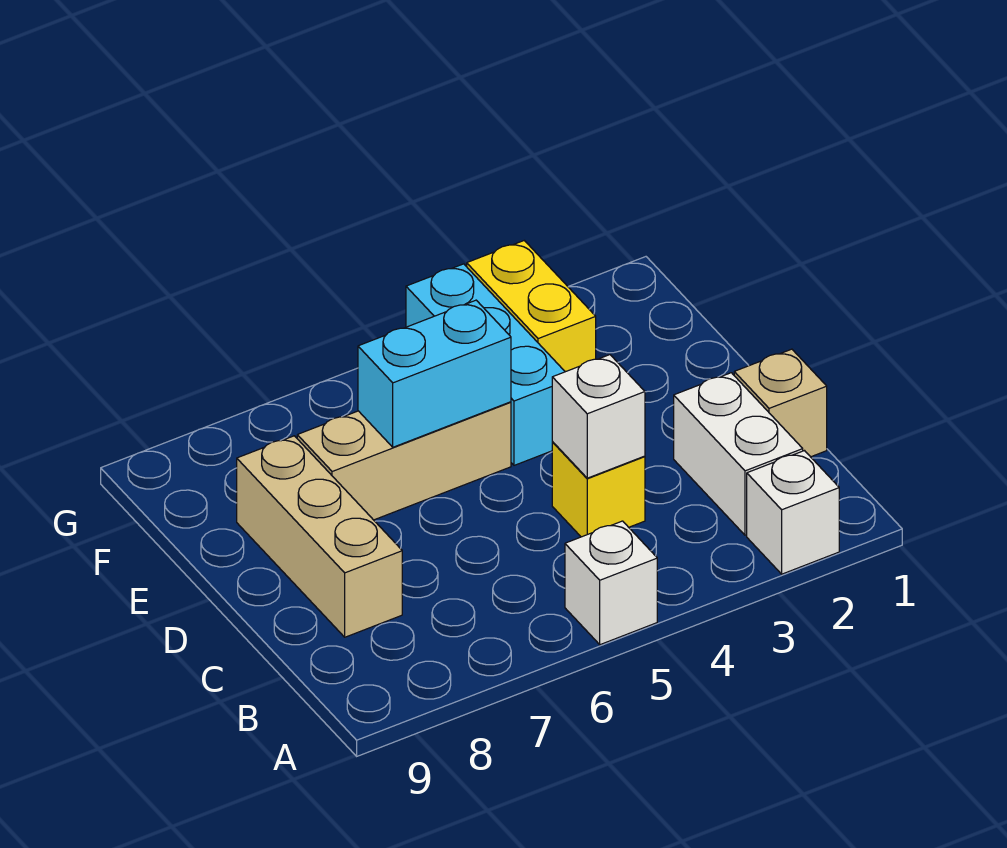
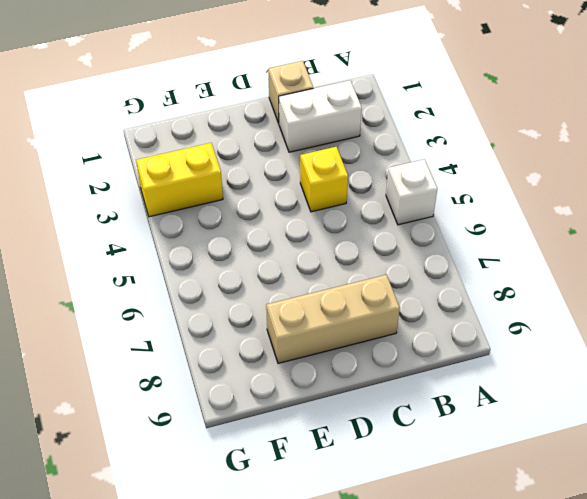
none -> white 1x1 brick [747,451,839,574]
none -> cyan 1x3 brick [406,264,565,465]

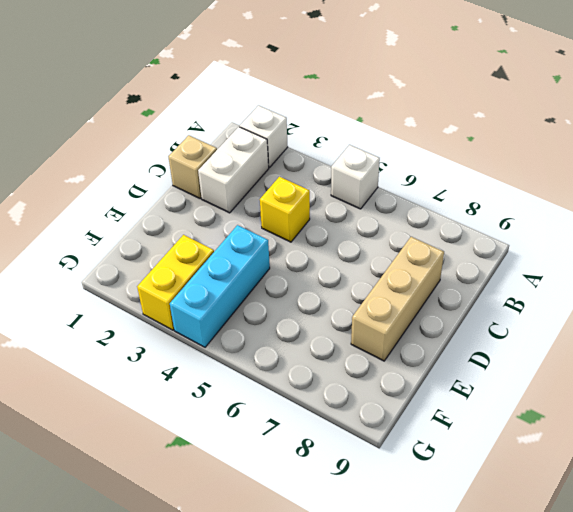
none -> tan 1x3 brick [297,402,511,520]
none -> white 1x1 brick [552,355,645,478]

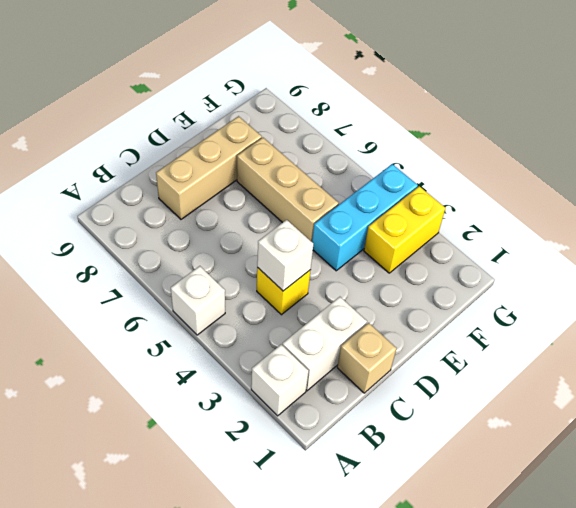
none -> cyan 1x2 brick [358,300,511,447]

